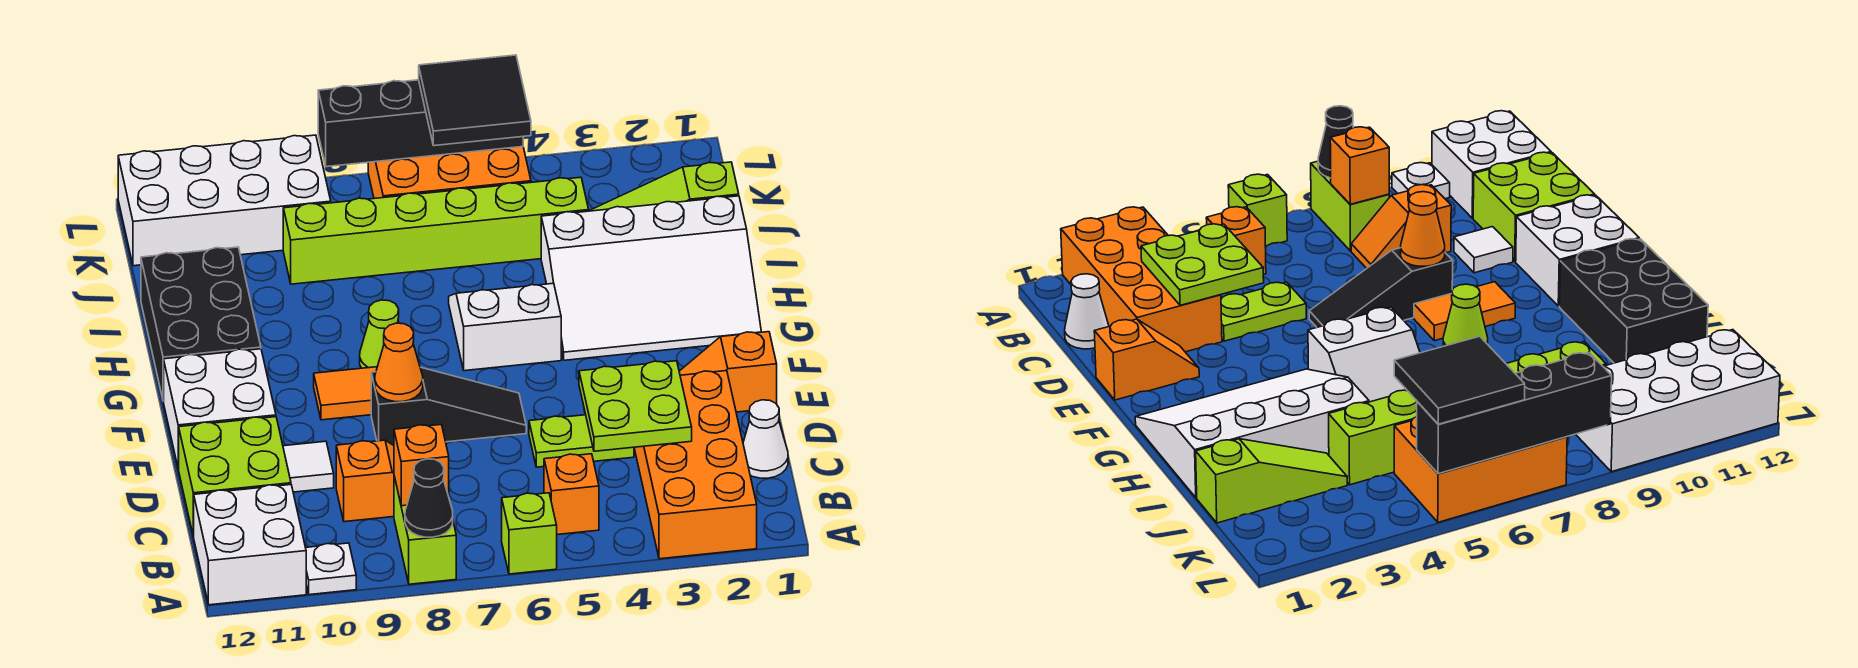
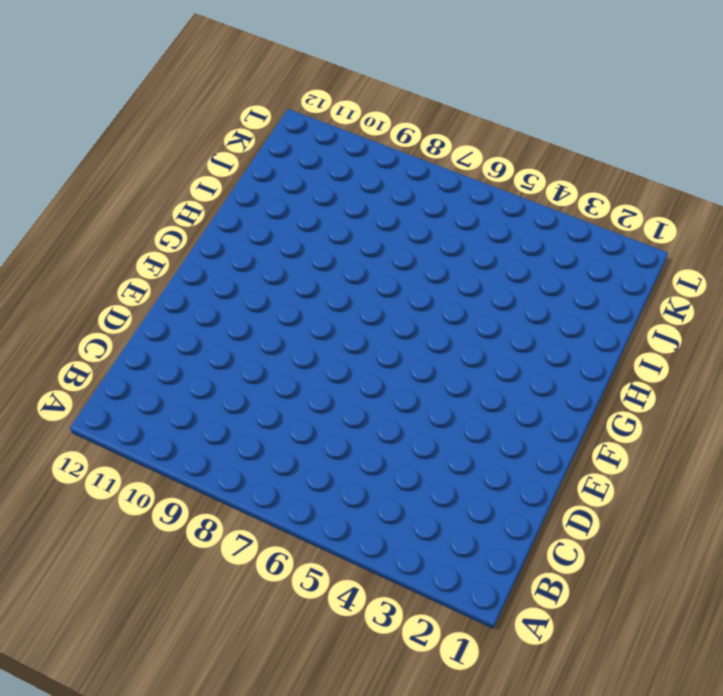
none -> orange 2x4 brick [634,371,757,559]
none -> lime 1x1 brick [502,493,557,574]
none -> lime 1x2 brick [394,476,456,584]

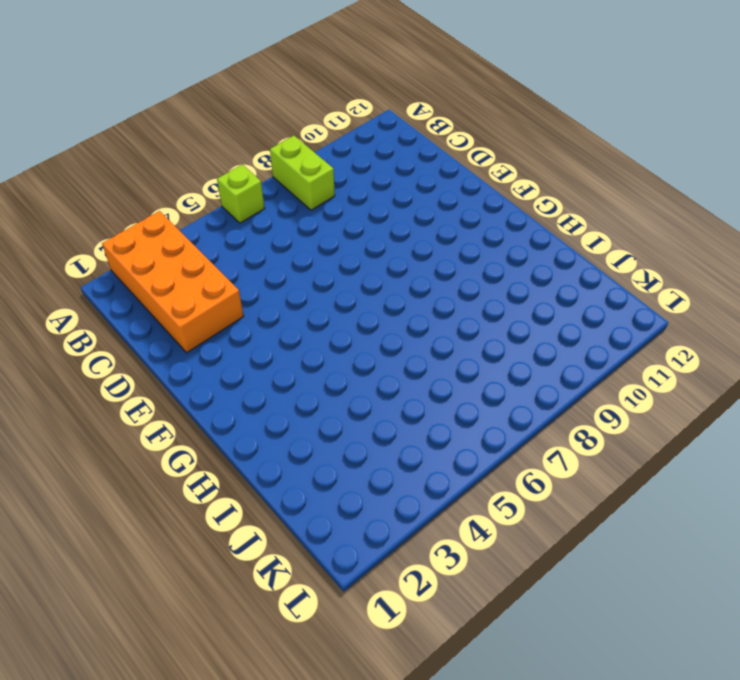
none -> white 1x1 plate [306,543,356,595]
none -> white 2x2 brick [194,485,306,605]
none -> orange 1x1 brick [544,454,599,535]

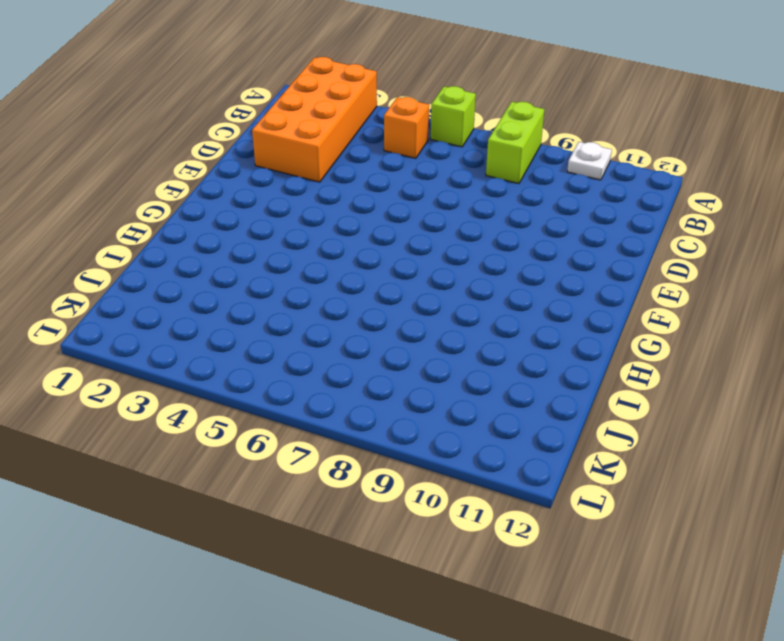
none -> white 2x2 brick [194,485,306,605]
none -> white 1x1 cone [743,400,788,478]
none -> orange 1x2 slope [336,440,394,522]

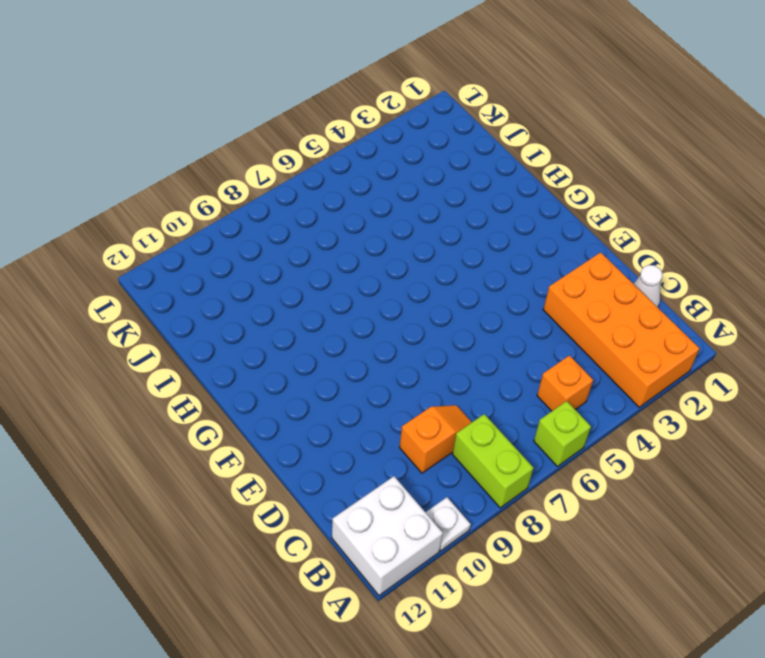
none -> lime 2x2 brick [179,417,291,537]
none -> lime 1x2 plate [529,415,634,467]
none -> white 1x1 tile [283,441,334,492]

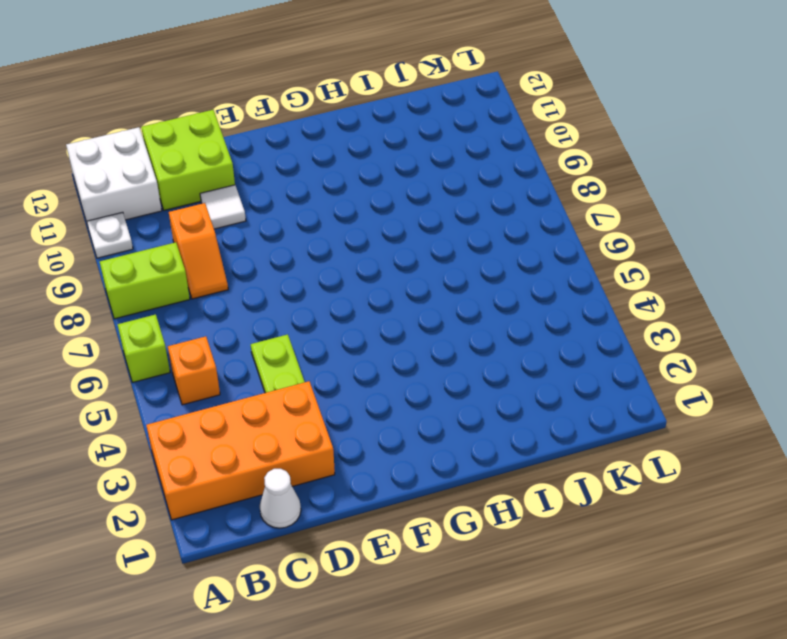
none -> orange 1x2 slope [679,332,777,412]
none -> black 1x3 slope [371,367,526,445]
none -> white 2x2 brick [164,349,276,469]

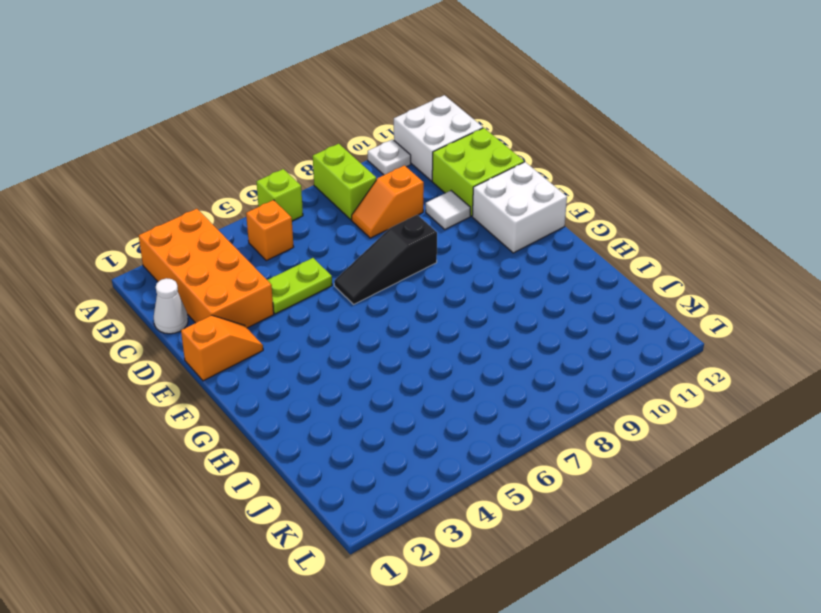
none -> orange 1x2 tile [314,367,377,420]
none -> white 3x4 slope [541,196,761,360]
none -> white 2x2 slope [449,283,561,371]

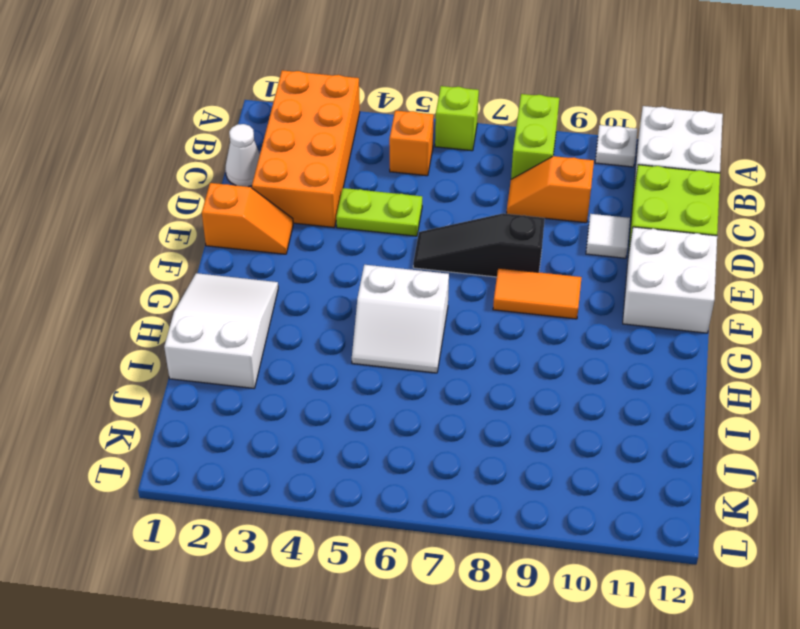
white 2x3 slope [164,273,278,388] -> white 3x4 slope [541,196,761,360]
none -> lime 1x1 cone [360,300,399,368]
none -> black 2x3 brick [141,247,261,401]
none -> lime 1x3 slope [589,162,739,211]

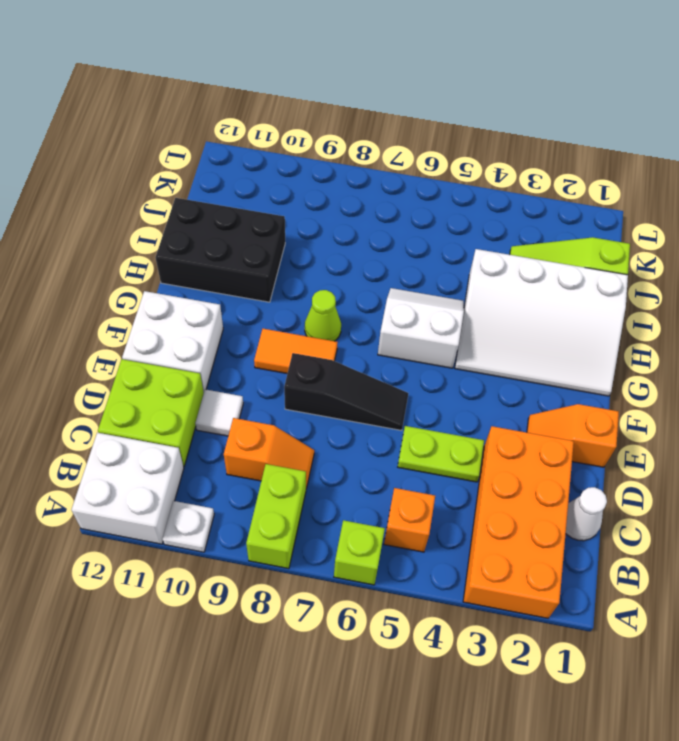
black 2x3 brick [156,198,285,302] -> black 2x3 brick turned to [141,247,261,401]
none -> lime 1x6 brick [283,177,589,284]
none -> orange 2x3 brick [368,147,531,198]
none -> white 2x4 brick [118,135,331,266]

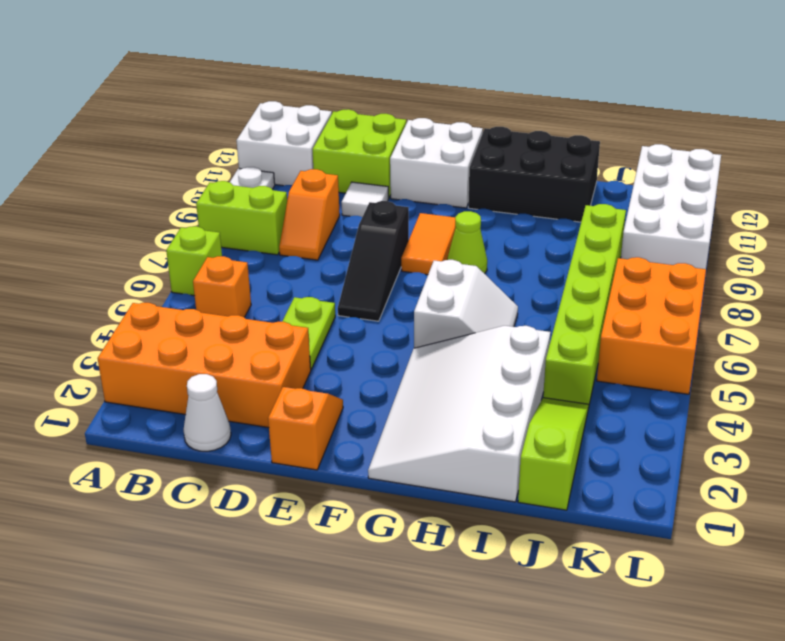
none -> black 1x1 cone [405,459,453,537]
none -> orange 1x1 brick [394,425,449,506]
none -> lime 2x2 plate [579,361,692,451]

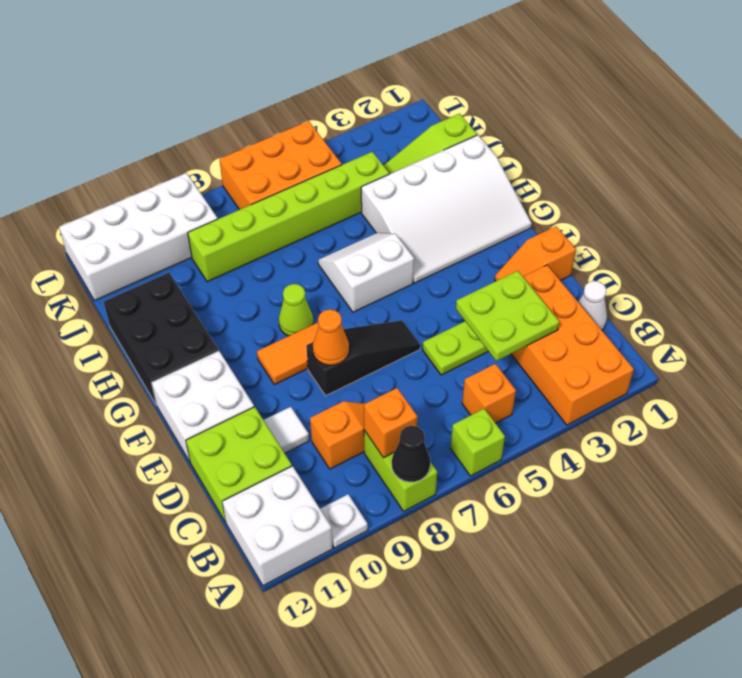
none -> black 1x4 brick [318,80,523,167]
none -> black 2x2 tile [419,55,531,146]

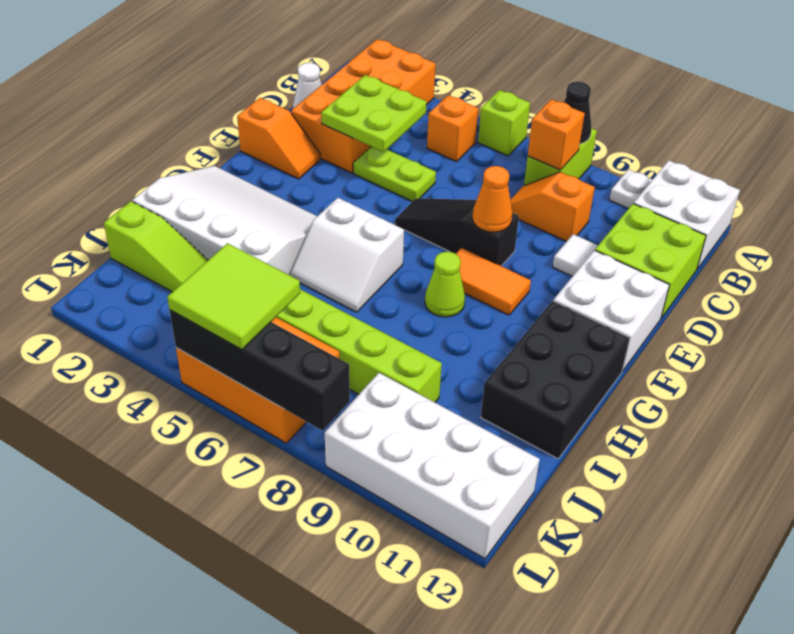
lime 2x2 tile [167,243,300,350] -> black 2x2 tile [419,55,531,146]

